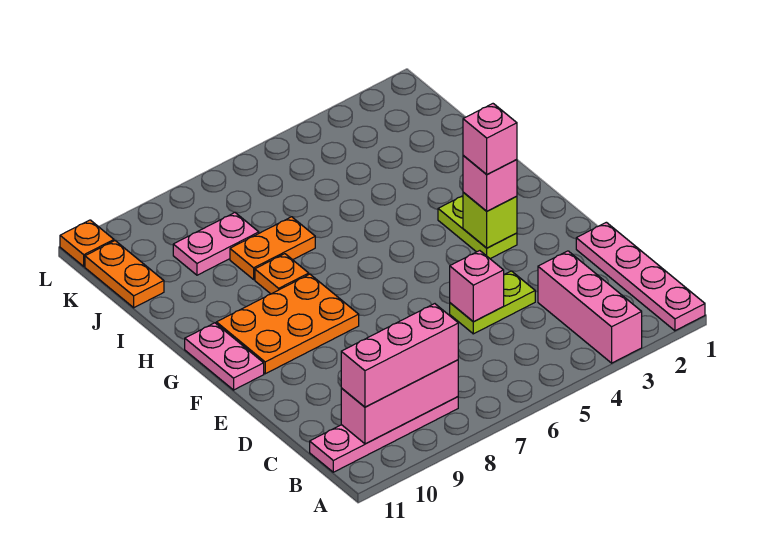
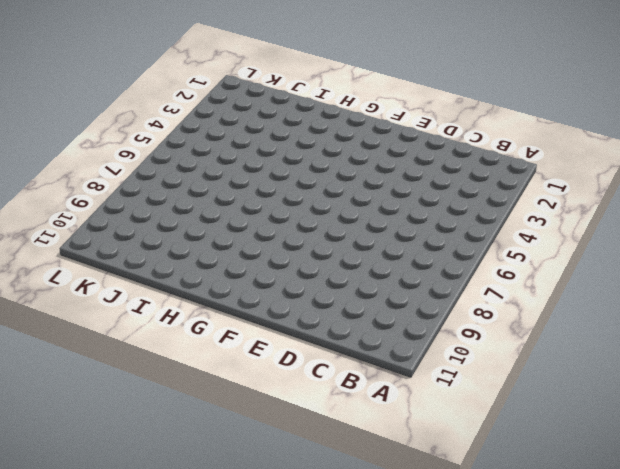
none -> pink 1x4 plate [576,222,705,331]
none -> pink 1x3 brick [538,251,642,363]
none -> pink 1x4 plate [310,397,458,472]

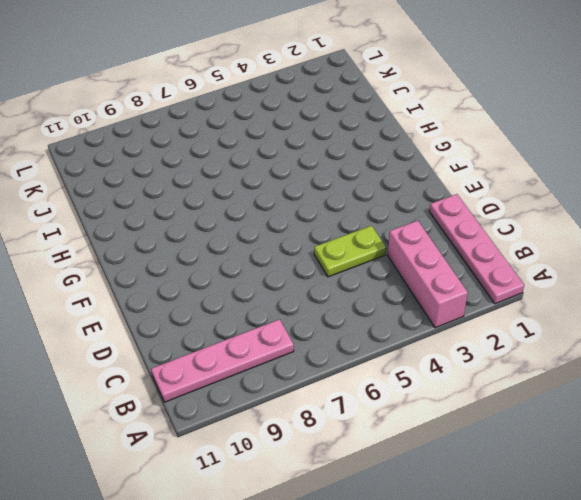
none -> lime 1x2 plate [438,196,517,259]
none -> orange 2x3 plate [216,274,359,374]
none -> pink 1x2 plate [185,323,264,390]

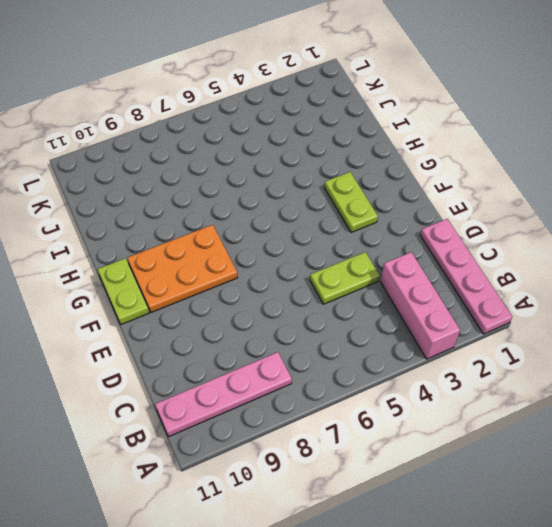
lime 1x2 plate [97,258,149,325] -> pink 1x2 plate [185,323,264,390]
none -> orange 1x1 plate [255,254,309,294]
none -> orange 1x2 plate [230,217,315,279]
none -> pink 1x2 plate [173,212,259,275]

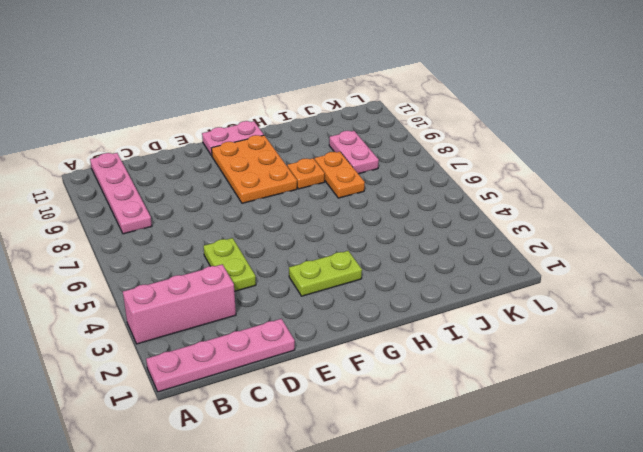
none -> orange 1x2 plate [85,241,164,308]
none -> orange 1x1 plate [60,220,114,266]
none -> pink 1x3 brick [341,360,458,444]

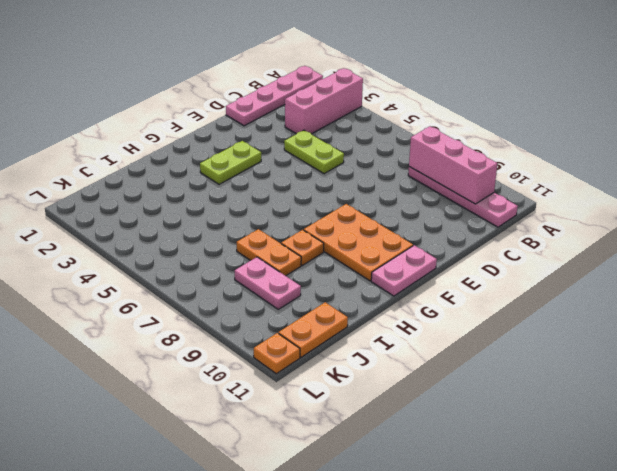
none -> pink 1x1 brick [450,251,504,322]
none -> lime 1x1 brick [463,193,517,248]
none -> pink 1x3 brick [341,304,458,407]

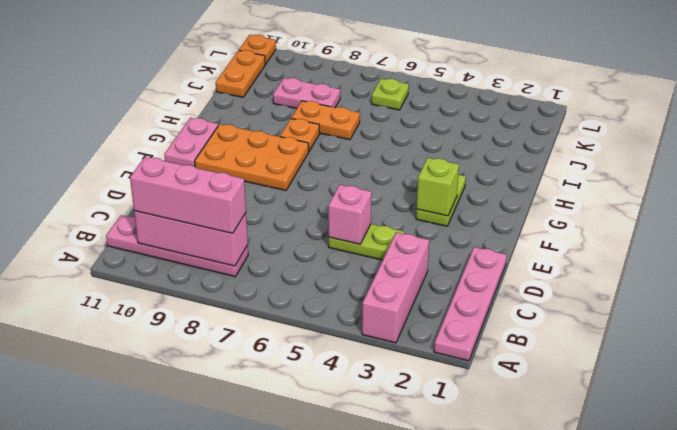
lime 1x1 plate [371,79,409,110] -> none
none -> pink 1x1 brick [463,156,517,211]
none -> pink 1x1 brick [463,104,517,174]

